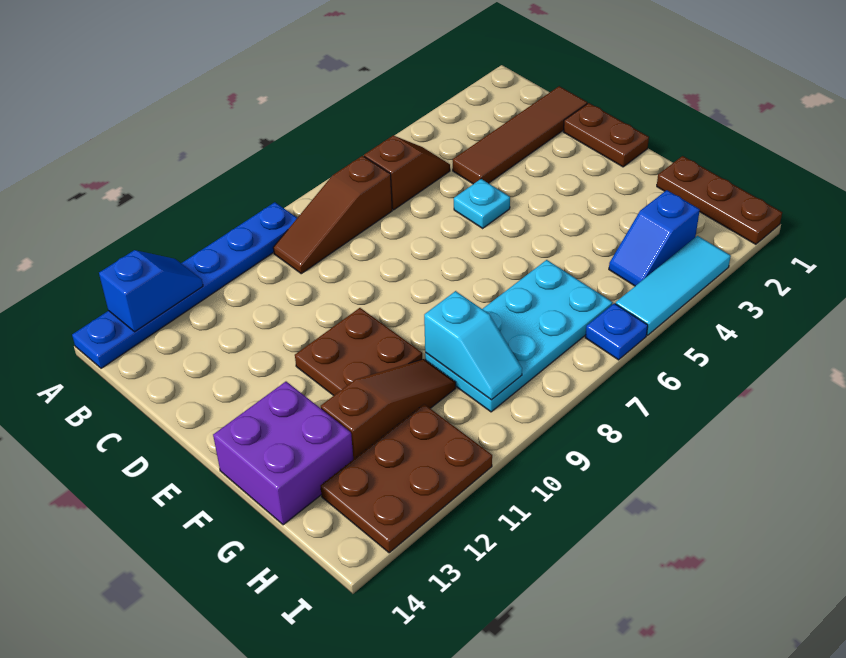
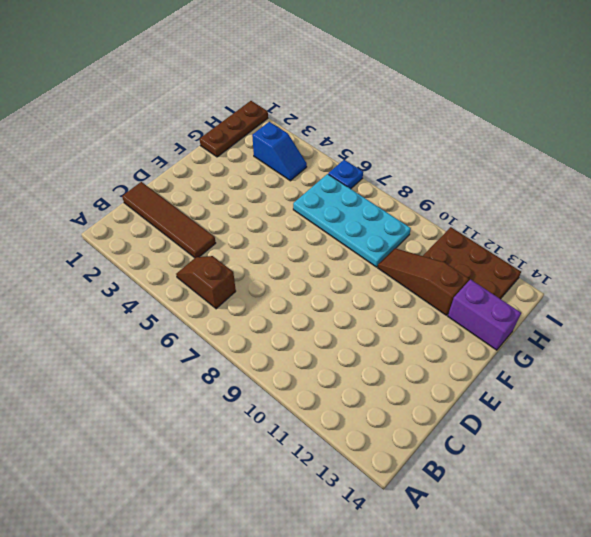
purple 1x2 brick [448,280,521,350] -> purple 2x2 brick [213,382,353,525]
none -> blue 1x6 plate [72,202,297,368]
none -> brown 1x3 slope [273,156,392,274]
none -> brown 1x2 plate [563,103,649,167]

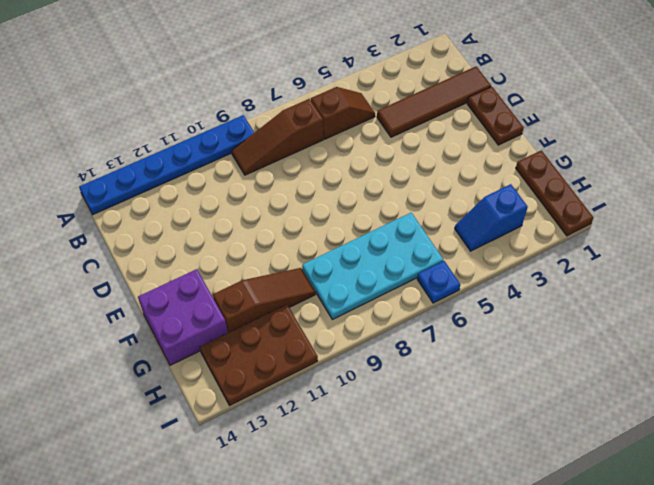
none -> cyan 1x1 plate [454,179,510,228]
none -> brown 2x2 plate [295,308,422,396]
none -> cyan 1x3 tile [615,236,731,335]

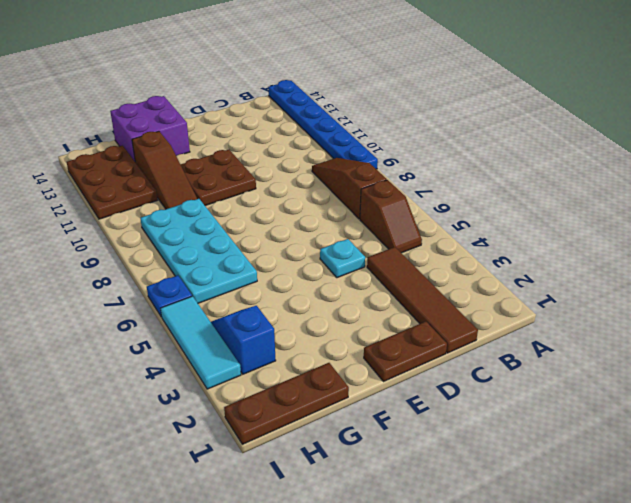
none -> blue 1x2 slope [99,250,203,332]
none -> cyan 1x2 slope [424,291,522,400]

